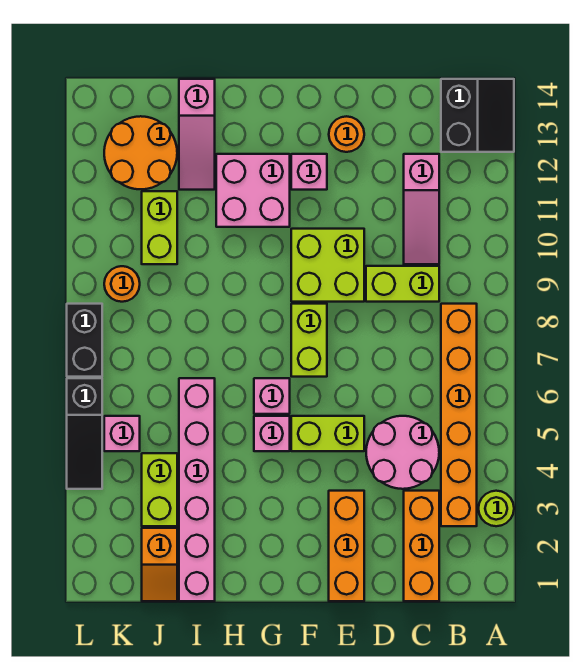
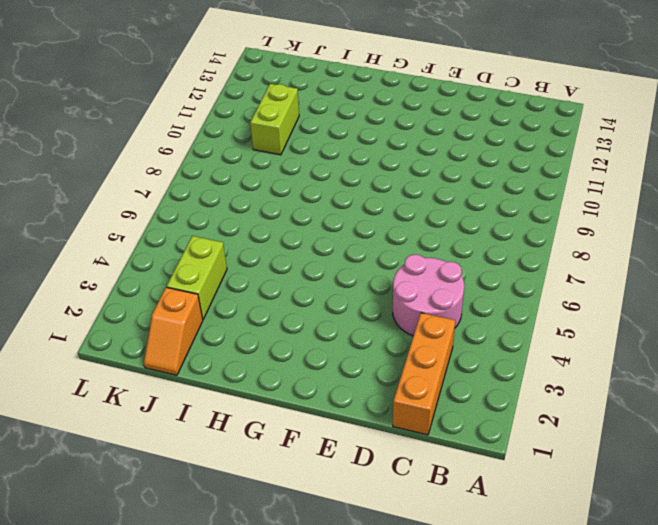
none -> lime 1x1 round brick [478,491,514,526]
none -> black 2x2 slope [441,79,514,152]
none -> orange 1x6 brick [441,304,477,526]

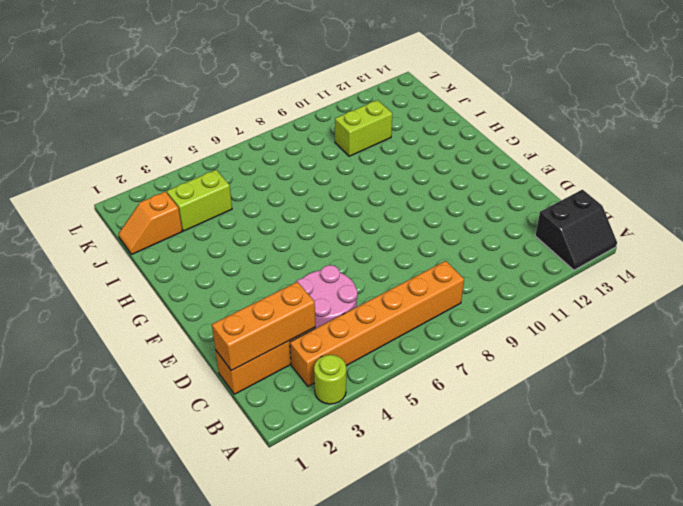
orange 1x3 brick [212,282,315,371] -> orange 1x3 brick moved to [329,491,364,601]
none -> lime 1x2 brick [366,266,439,302]
none -> pink 1x3 slope [404,154,439,264]
none -> lime 1x2 brick [291,416,364,451]

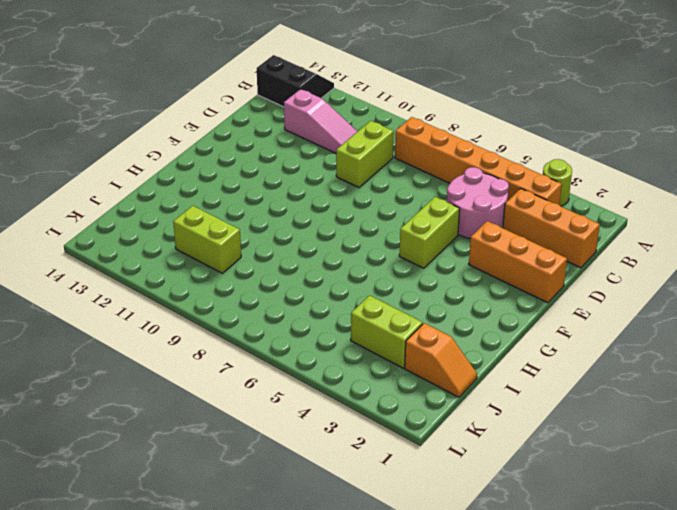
none -> lime 2x2 brick [291,229,364,302]
none -> orange 1x1 round brick [329,116,364,152]
none -> lime 1x2 brick [291,304,327,377]

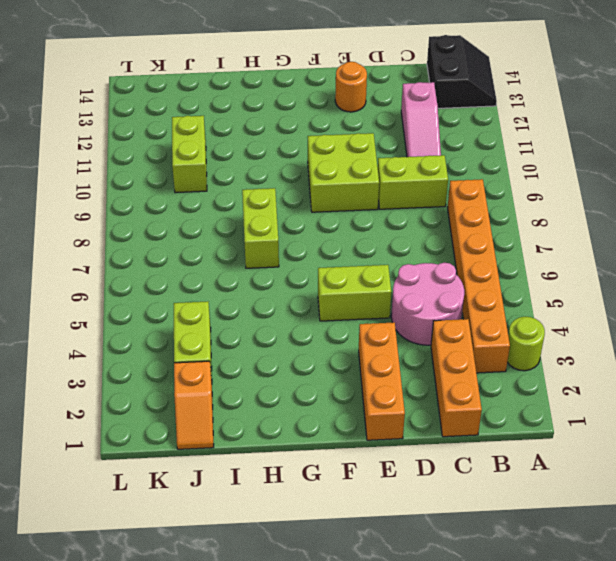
lime 1x2 brick [242,188,279,268] -> lime 1x2 brick moved to [291,304,327,377]
none -> pink 1x1 brick [291,154,327,190]
none -> pink 1x1 brick [254,416,290,451]
none -> pink 1x1 brick [254,378,290,414]

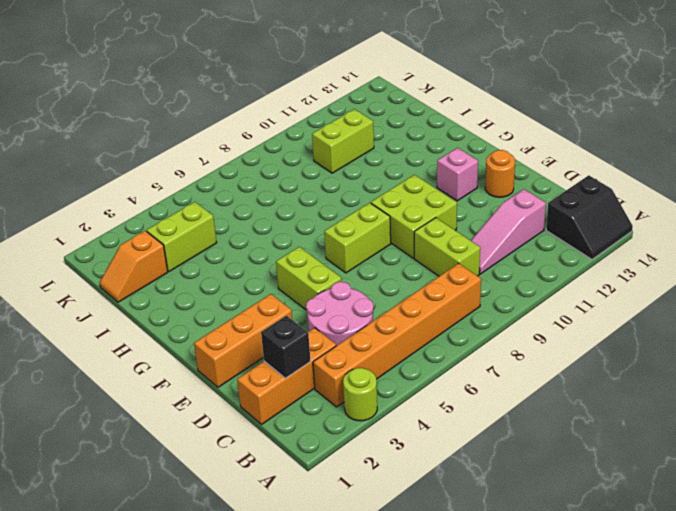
black 1x1 brick [261,316,310,378] -> none
none -> pink 1x1 brick [254,416,290,451]
none -> pink 1x1 brick [254,378,290,414]
none -> pink 2x2 brick [216,154,290,227]

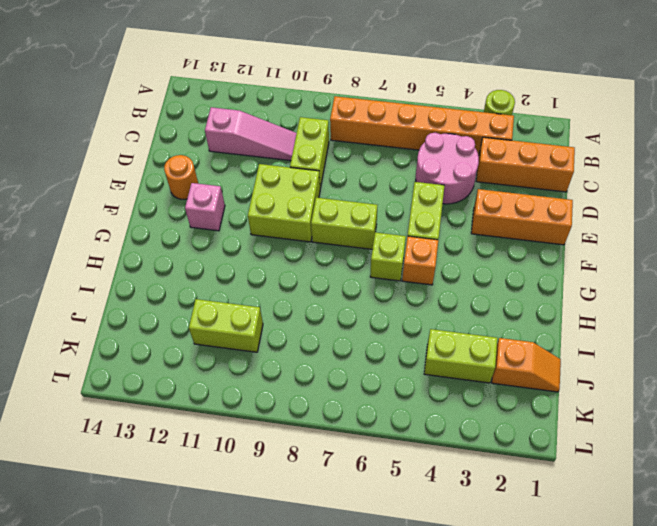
orange 1x1 brick [402,236,438,285] -> pink 1x1 brick [254,416,290,451]
lime 1x1 brick [370,232,406,281] -> pink 1x1 brick [254,378,290,414]
none -> black 2x2 slope [441,79,514,152]
none -> pink 2x2 brick [216,154,290,227]
none -> pink 1x6 brick [179,378,215,601]

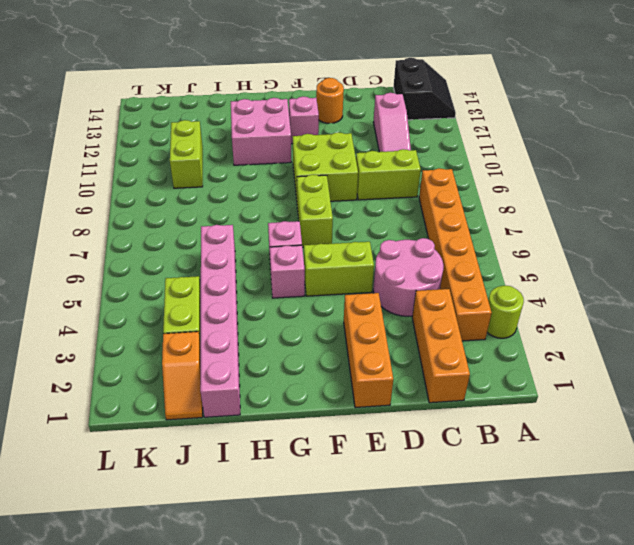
none -> pink 1x3 slope [179,79,215,190]
none -> orange 2x2 round brick [104,116,177,189]
none -> pink 1x1 brick [104,416,140,451]

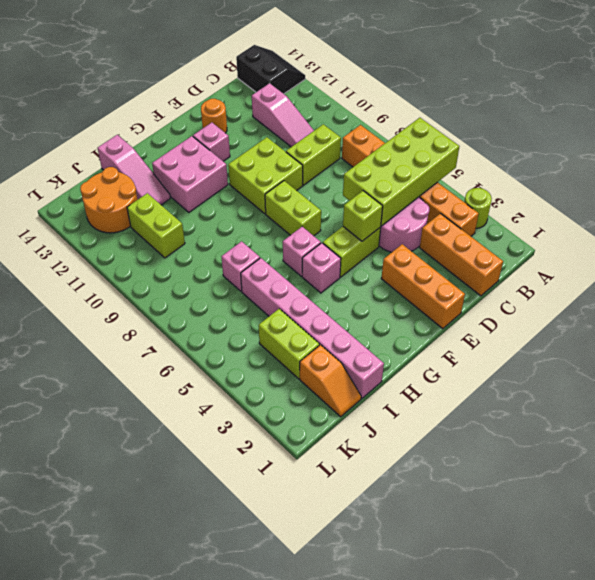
lime 2x4 brick [343,118,459,226] -> none
lime 1x1 brick [343,191,383,241] -> none
pink 1x1 brick [221,241,260,291] -> pink 1x1 brick moved to [104,416,140,451]
none -> orange 1x1 round brick [104,266,140,302]
none -> black 1x3 slope [67,378,102,489]
none -> black 1x2 brick [67,304,102,377]

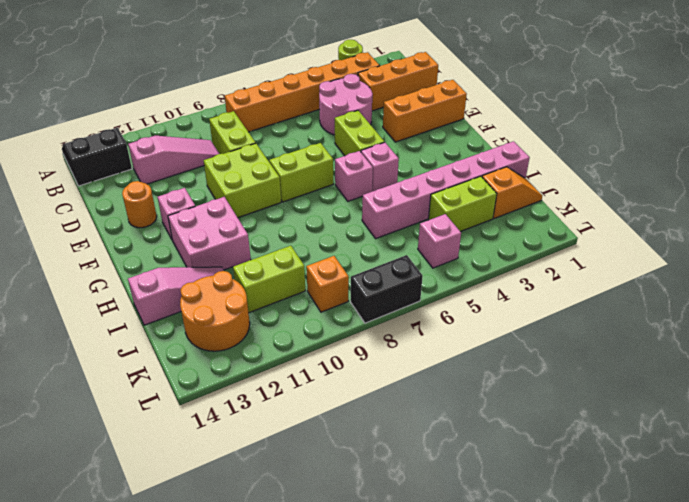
orange 1x1 brick [306,256,349,312] -> orange 1x1 round brick [104,266,140,302]
none -> black 1x3 slope [67,378,102,489]

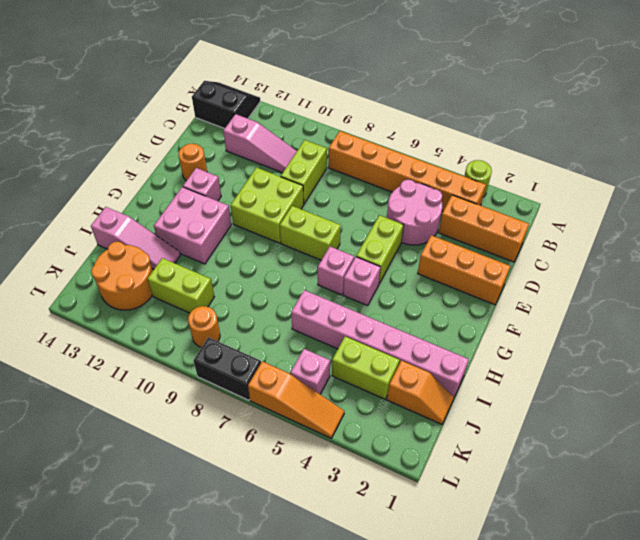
orange 1x3 slope [248,361,344,438] -> black 1x3 slope [67,378,102,489]

